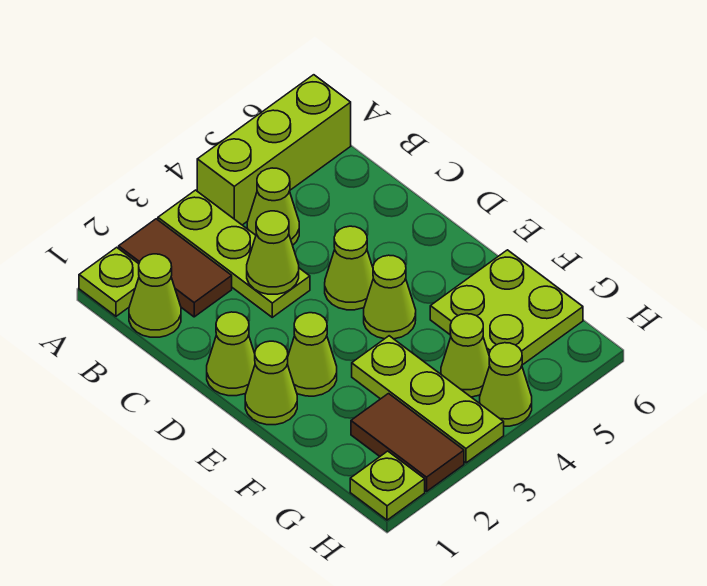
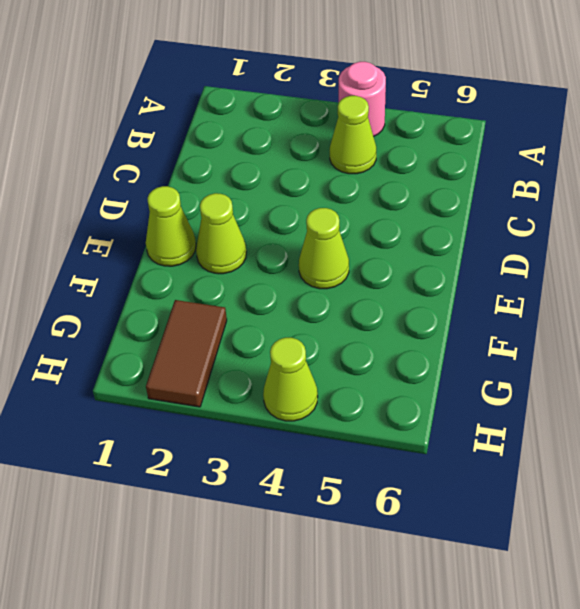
pink 1x1 round brick [339,62,386,137] -> lime 1x3 brick [197,75,351,225]
none -> lime 1x1 plate [79,247,139,316]
none -> brown 1x2 tile [119,219,232,317]
none -> lime 1x3 plate [158,190,310,317]

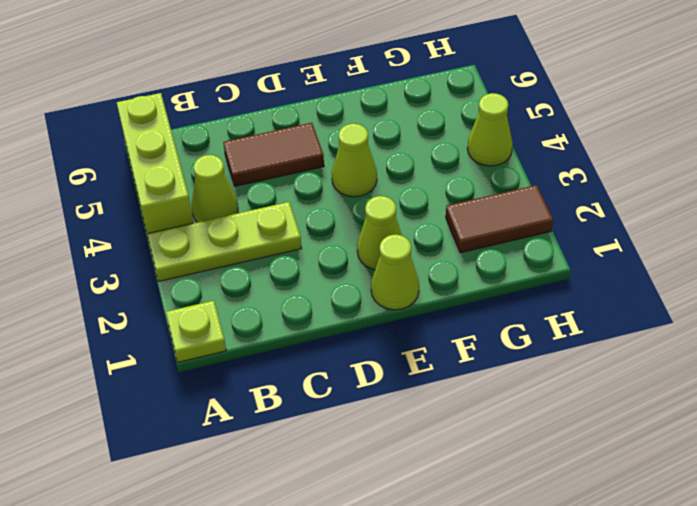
brown 1x2 tile [223,123,324,186] -> brown 1x2 tile moved to [119,219,232,317]
none -> lime 1x1 cone [129,254,181,337]
none -> lime 1x1 cone [207,312,255,396]
none -> lime 1x1 cone [325,226,373,310]

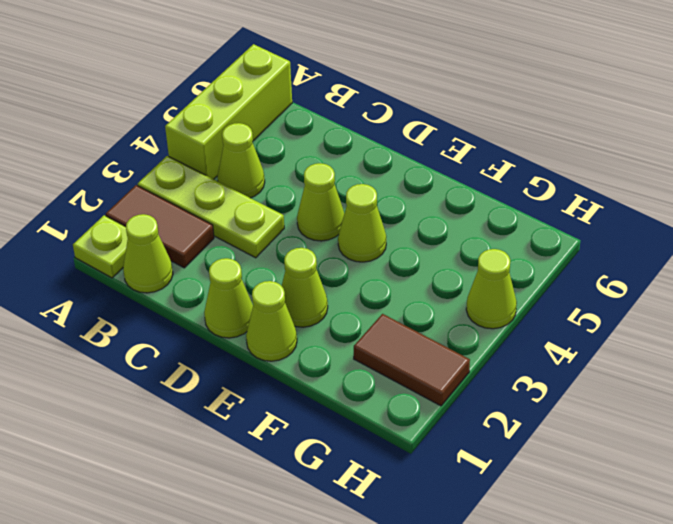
none -> lime 1x3 plate [352,336,504,463]
none -> lime 2x2 plate [430,250,583,365]
none -> lime 1x1 cone [441,314,490,397]

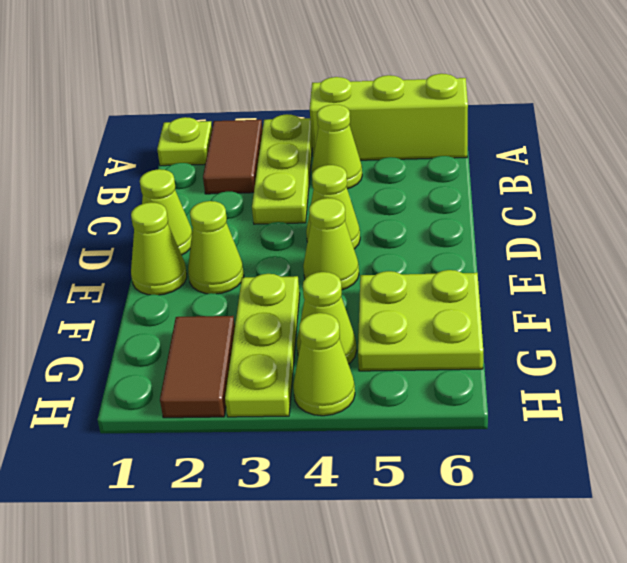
none -> lime 1x1 cone [129,254,181,337]
none -> lime 1x1 plate [350,451,425,520]
none -> lime 1x1 cone [247,211,299,294]

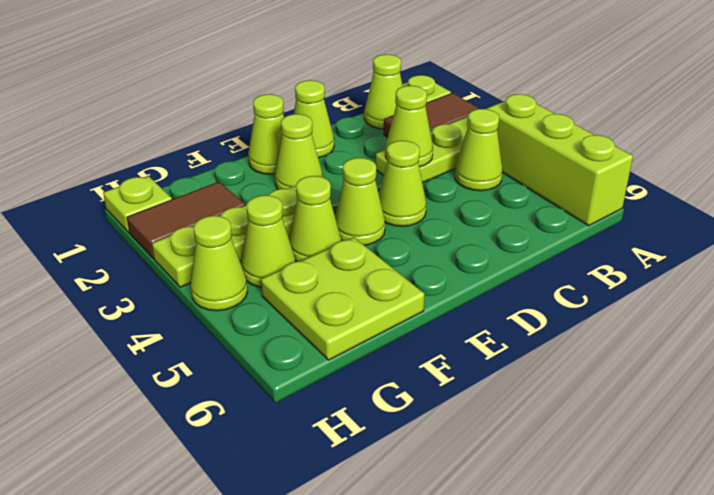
lime 1x1 cone [289,176,341,261] -> none

